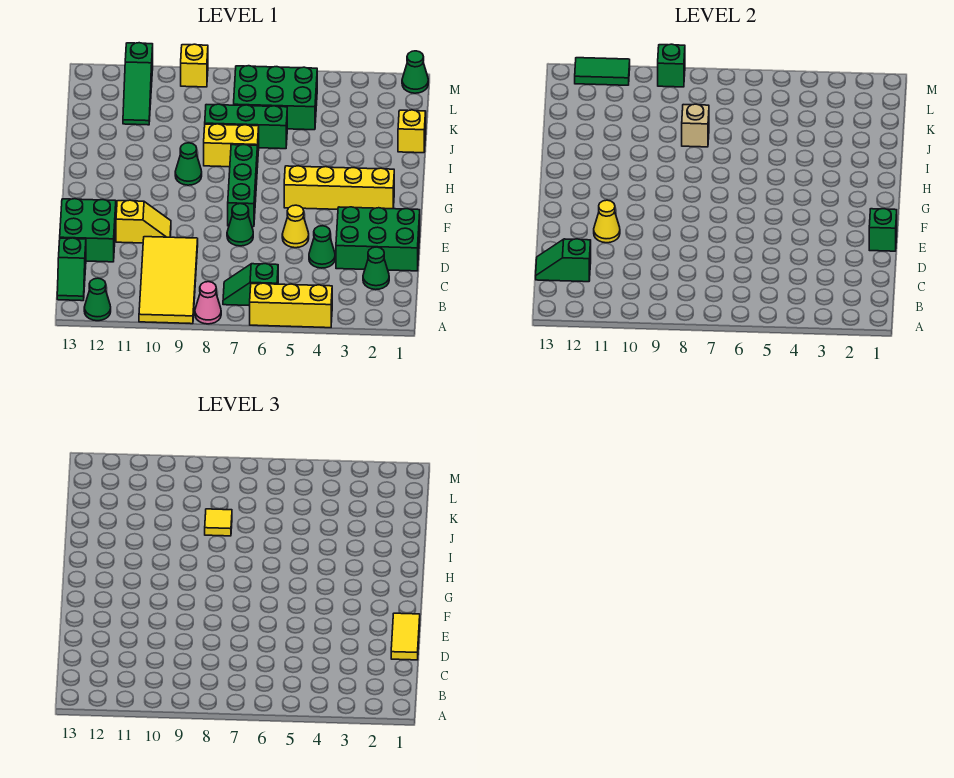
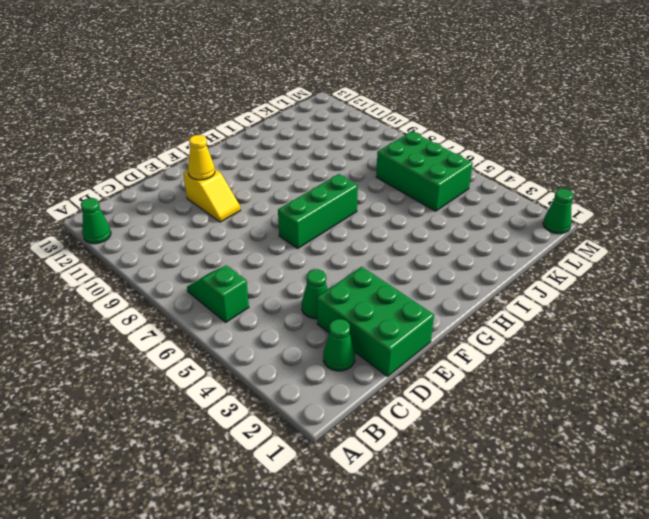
none -> yellow 1x3 brick [250,283,332,328]
none -> pink 1x1 cone [195,282,221,324]
none -> yellow 2x4 tile [139,237,198,324]
none -> green 1x2 slope [57,238,86,301]

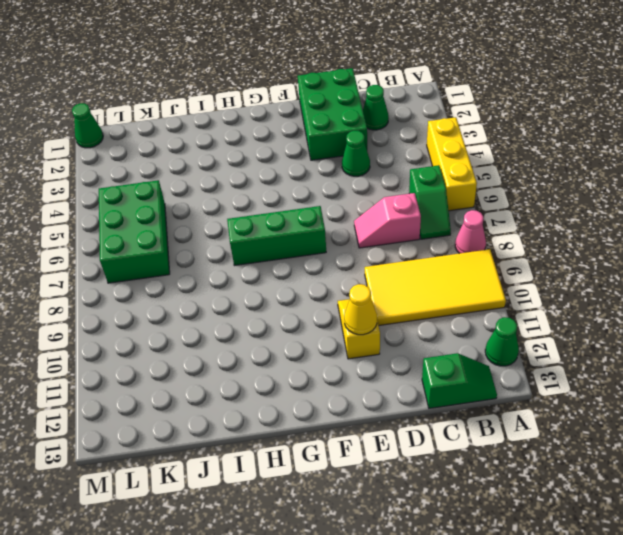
pink 1x2 slope [354,193,421,248] -> none
none -> green 2x2 brick [60,199,116,262]
none -> yellow 1x1 cone [282,205,309,248]
none -> green 1x1 cone [227,204,253,246]
none -> yellow 1x4 brick [284,166,394,209]

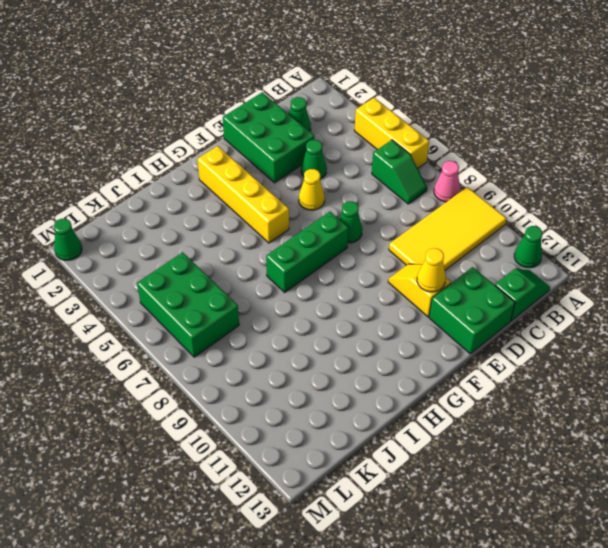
none -> green 1x1 cone [175,143,202,185]
none -> yellow 1x2 brick [204,124,259,167]
none -> yellow 1x1 brick [398,110,426,153]
none -> green 1x3 brick [205,104,287,149]

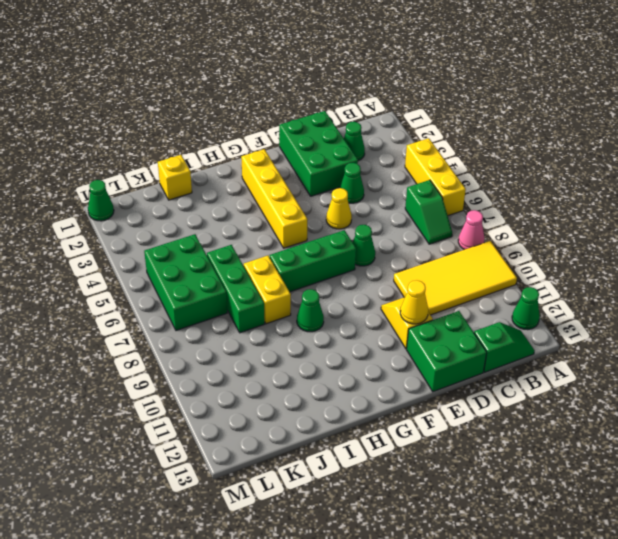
none -> green 1x3 slope [123,43,153,125]
none -> yellow 1x1 brick [181,44,208,87]
none -> green 1x2 slope [536,239,591,282]
none -> green 1x1 brick [869,209,897,251]

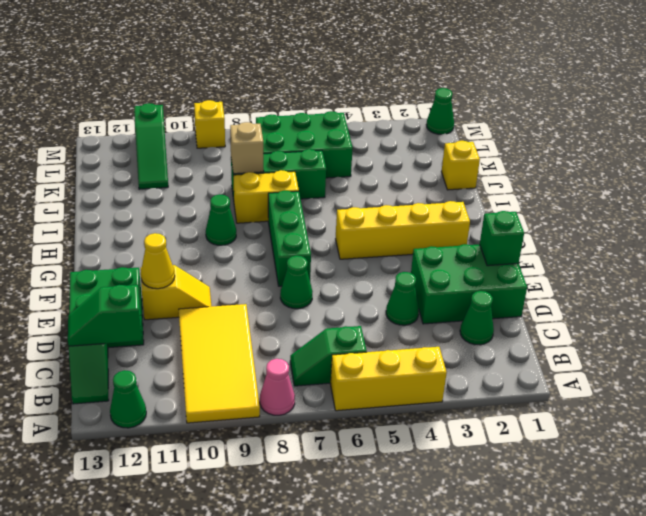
none -> yellow 1x1 cone [282,205,309,248]
none -> green 1x1 brick [658,44,685,87]
none -> green 1x2 tile [575,58,630,85]
none -> yellow 1x2 tile [391,613,420,660]

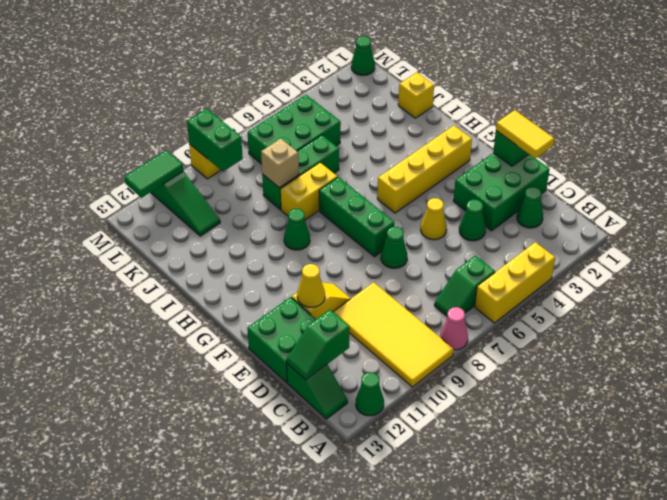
green 1x2 brick [187,109,243,171] -> green 1x1 brick [658,44,685,87]
none -> yellow 1x1 tile [205,509,232,536]

